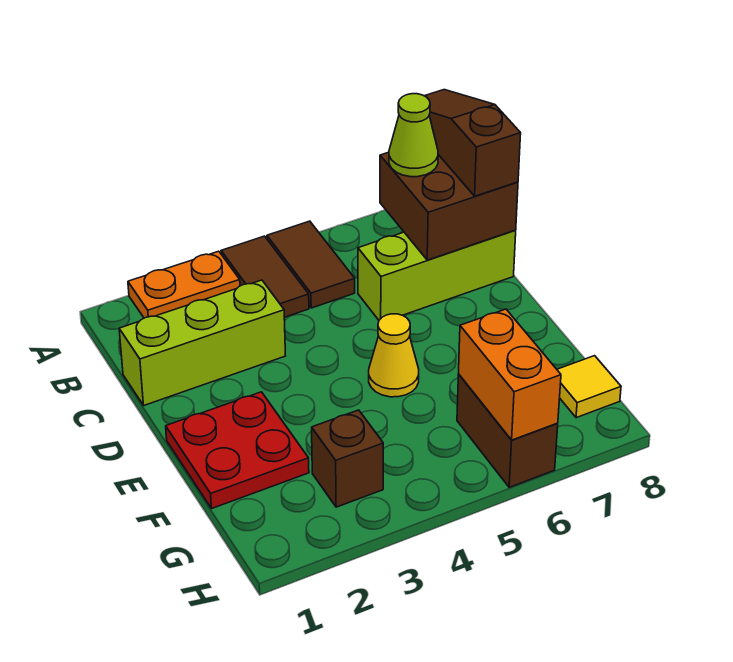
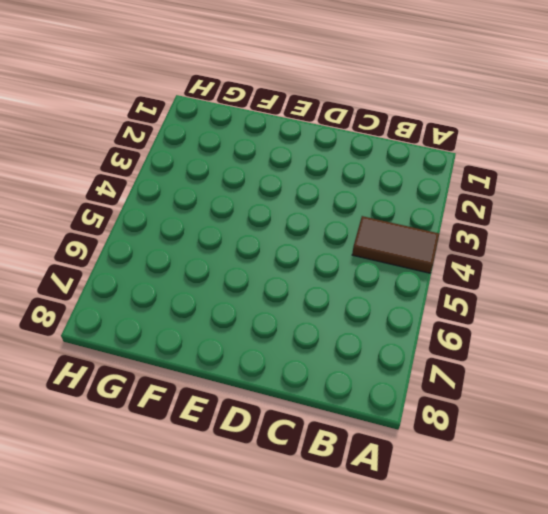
none -> orange 1x2 plate [128,251,240,318]
none -> brown 1x2 tile [267,221,355,308]
none -> lime 1x3 brick [119,280,285,405]

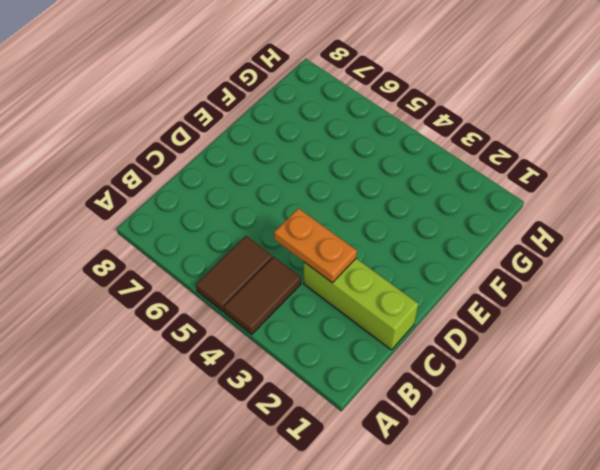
orange 1x2 plate [274,208,357,283] -> orange 1x2 plate moved to [128,251,240,318]
none -> lime 1x3 brick [358,230,516,320]
none -> red 2x2 plate [166,392,309,509]
none -> yellow 1x1 cone [369,314,419,397]

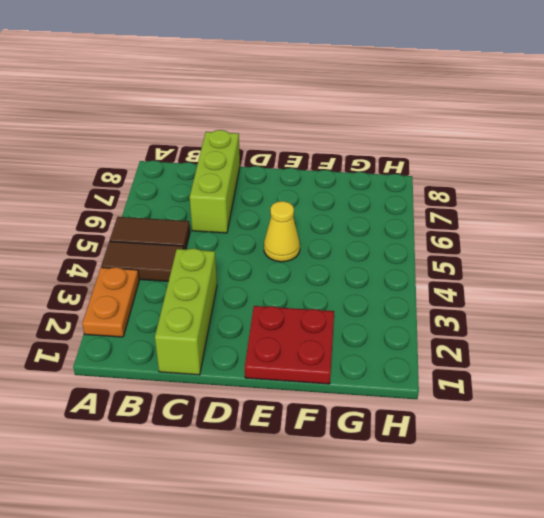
none -> brown 1x1 brick [312,410,383,507]
none -> brown 1x2 brick [457,374,558,487]
none -> yellow 1x1 tile [557,356,621,418]

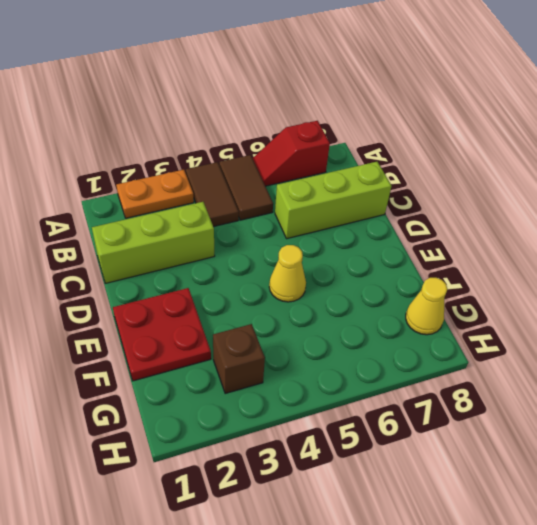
red 1x2 slope [253,121,330,186] -> none
yellow 1x1 cone [406,278,447,335] -> yellow 1x1 tile [557,356,621,418]
none -> brown 1x2 brick [457,374,558,487]
none -> brown 2x2 brick [380,152,518,260]
none -> orange 1x2 brick [459,309,561,440]

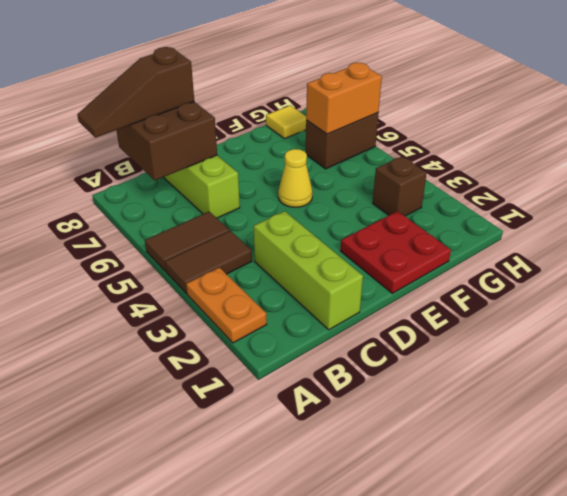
none -> lime 1x1 cone [389,94,438,177]

